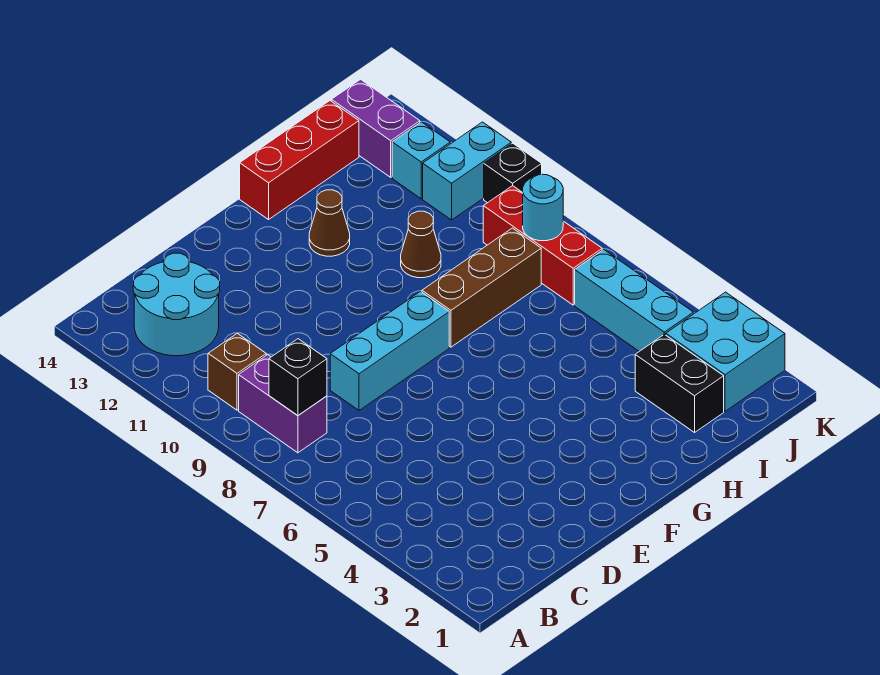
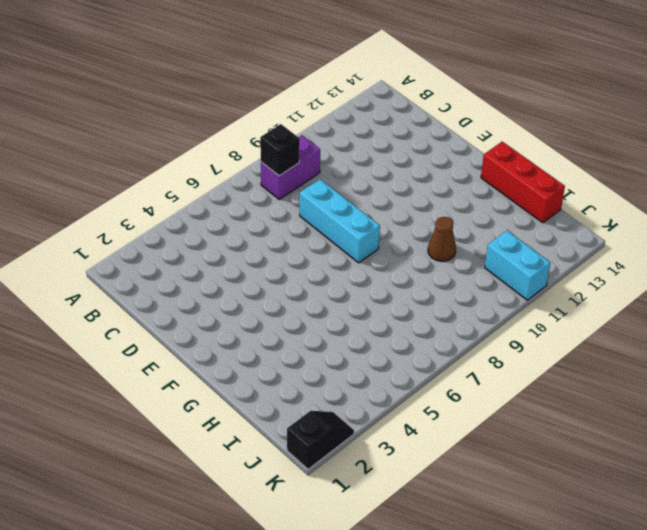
black 1x2 slope [287,411,354,469] -> cyan 2x2 brick [666,292,785,411]
none -> brown 1x1 brick [208,333,266,410]
none -> cyan 2x2 round brick [133,253,220,356]
none -> brown 1x3 brick [422,228,541,347]

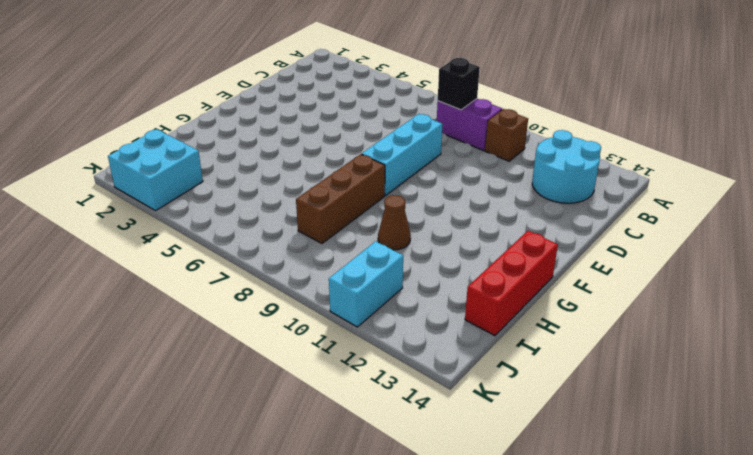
none -> brown 1x1 cone [309,190,350,256]
none -> black 1x2 brick [635,334,724,432]
none -> cyan 1x3 brick [575,250,694,351]

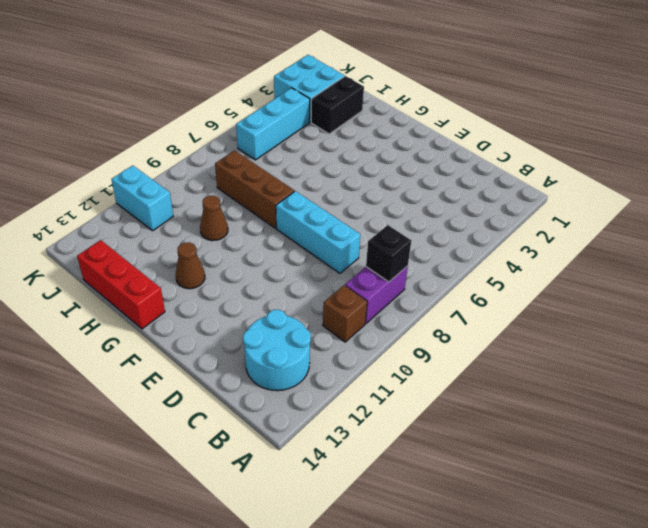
none -> red 1x3 brick [483,186,602,305]
none -> cyan 1x1 brick [392,122,450,199]
none -> purple 1x2 brick [331,79,420,177]

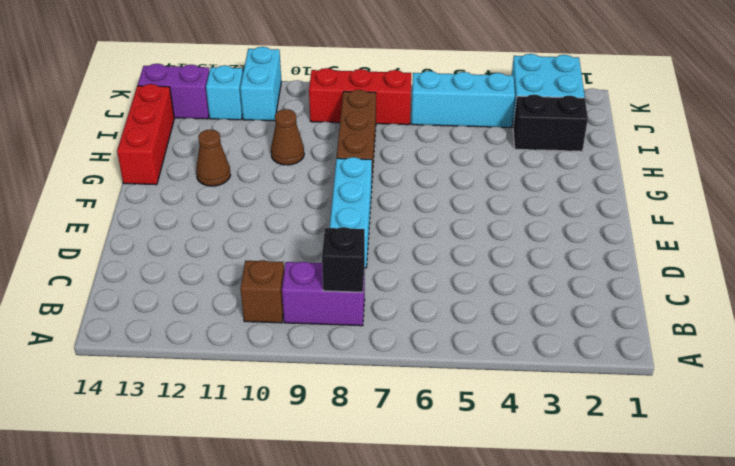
none -> cyan 2x2 round brick [133,253,220,356]
none -> black 1x1 brick [484,143,542,203]
none -> cyan 1x1 round brick [523,174,563,241]

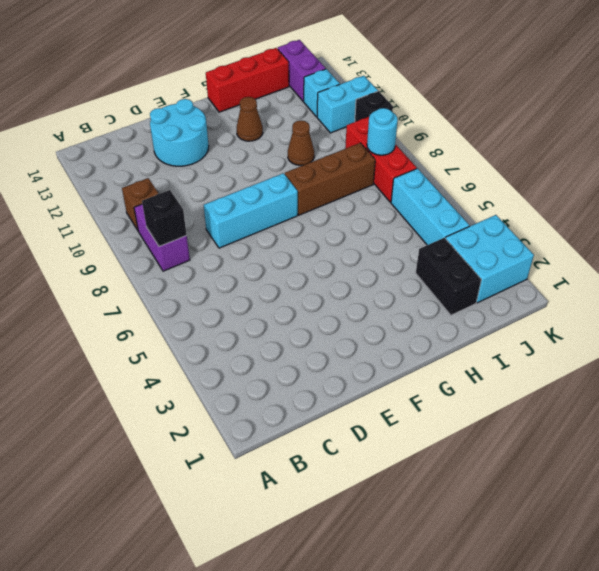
cyan 2x2 round brick [150,99,209,166] -> cyan 2x2 round brick moved to [133,253,220,356]

